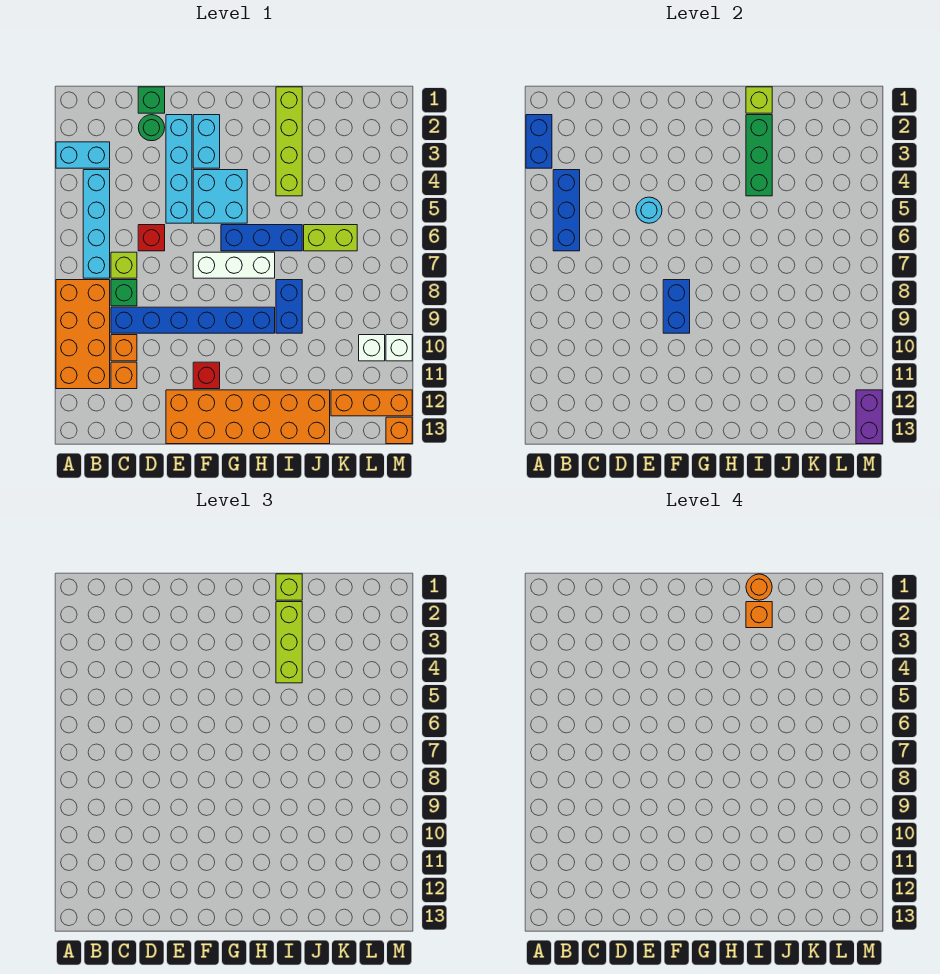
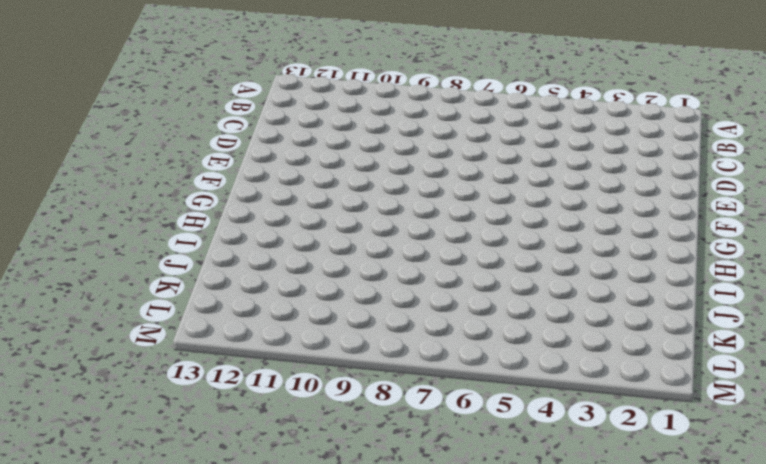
none -> cyan 1x2 brick [56,142,110,168]
none -> orange 2x4 brick [56,280,110,389]
none -> cyan 1x4 brick [83,170,110,278]
none -> lime 1x1 brick [111,252,137,278]

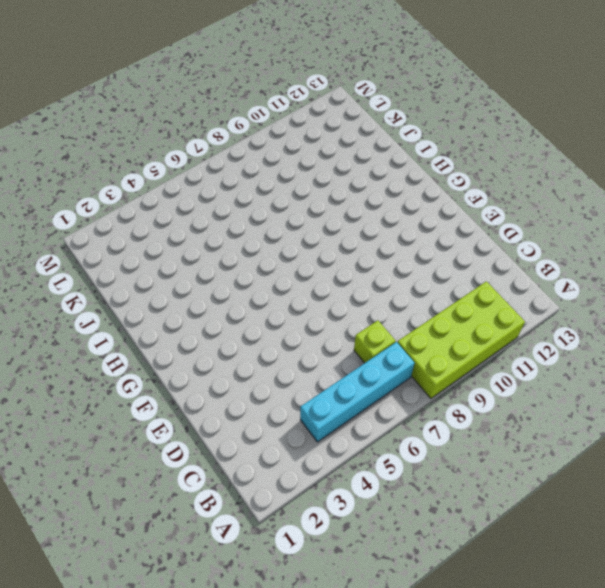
lime 2x4 brick [397,281,525,399] -> orange 2x4 brick [56,280,110,389]
none -> cyan 1x2 brick [56,142,110,168]
none -> green 1x1 brick [111,280,137,306]
none -> blue 1x6 brick [111,307,275,333]
none -> orange 1x1 brick [111,335,137,361]

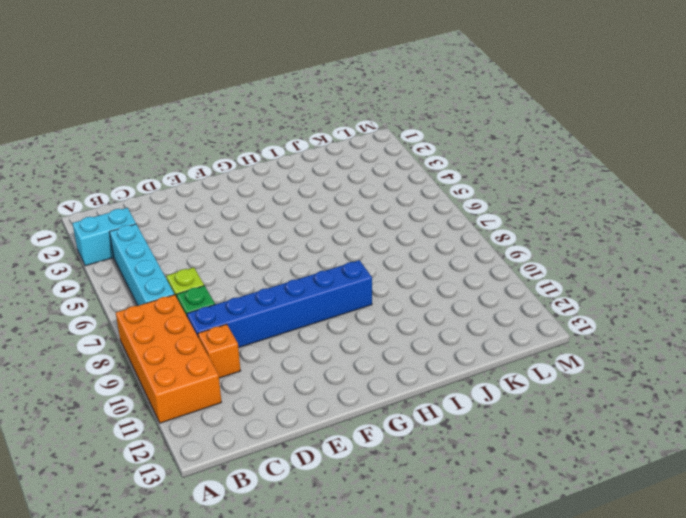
none -> orange 1x1 brick [111,362,137,389]
none -> green 1x1 brick [138,87,165,113]
none -> green 1x1 round brick [138,115,165,141]
none -> red 1x1 brick [138,225,165,251]

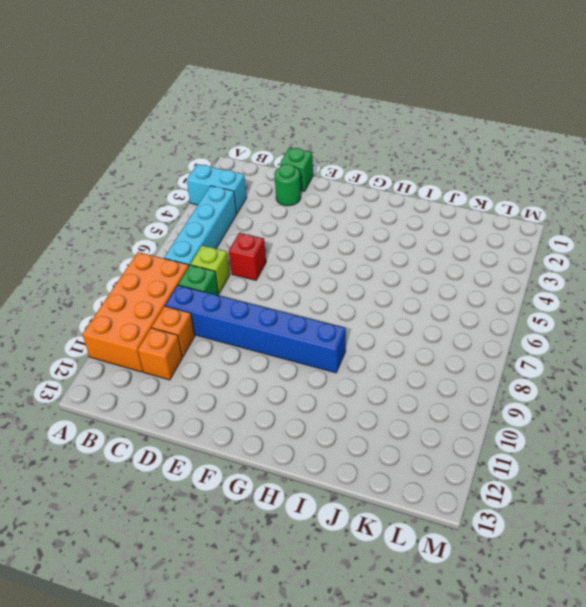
none -> cyan 1x4 brick [166,115,192,223]
none -> orange 2x6 brick [166,390,330,444]
none -> cyan 1x2 brick [193,115,220,168]
none -> cyan 2x2 brick [193,170,247,223]

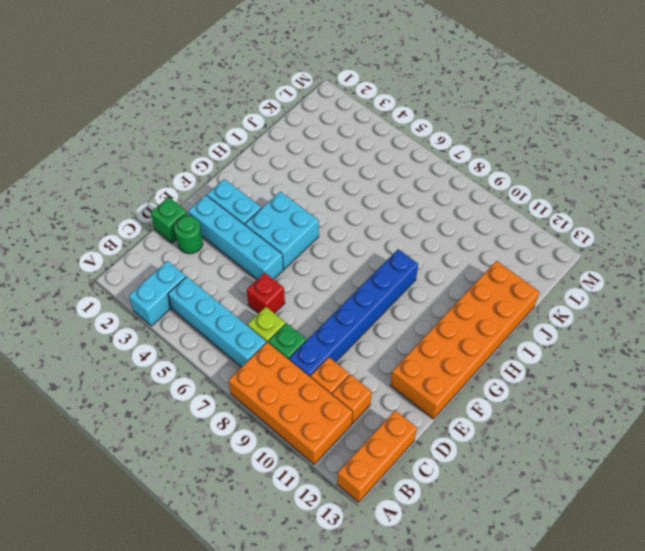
orange 1x3 brick [337,410,417,502] -> orange 1x3 brick moved to [331,390,412,416]
none -> white 1x3 brick [193,252,275,278]
none -> red 1x1 brick [193,362,220,389]
none -> blue 1x3 brick [221,225,302,251]
none -> lime 1x4 brick [276,87,302,196]

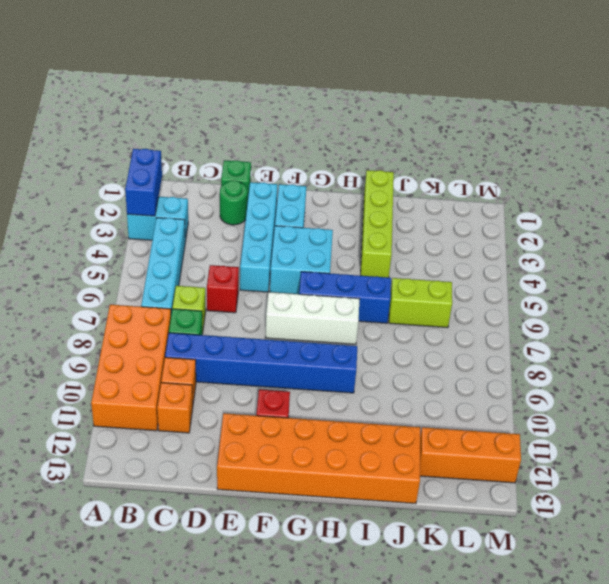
none -> blue 1x2 brick [276,280,302,333]
none -> white 1x1 brick [359,335,385,361]
none -> white 1x1 brick [386,335,412,361]
none -> orange 1x1 brick [386,417,412,444]

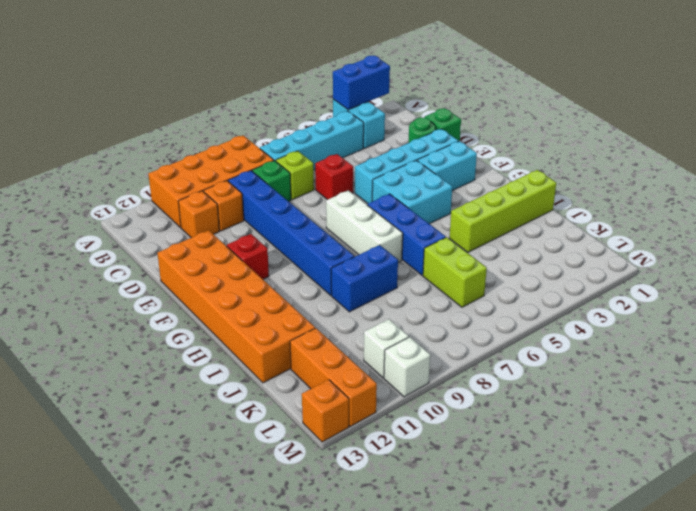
none -> blue 1x3 brick [553,170,580,251]
none -> cyan 1x1 round brick [636,197,662,223]
none -> blue 1x2 brick [663,280,690,333]
none -> lime 1x1 brick [746,87,772,113]

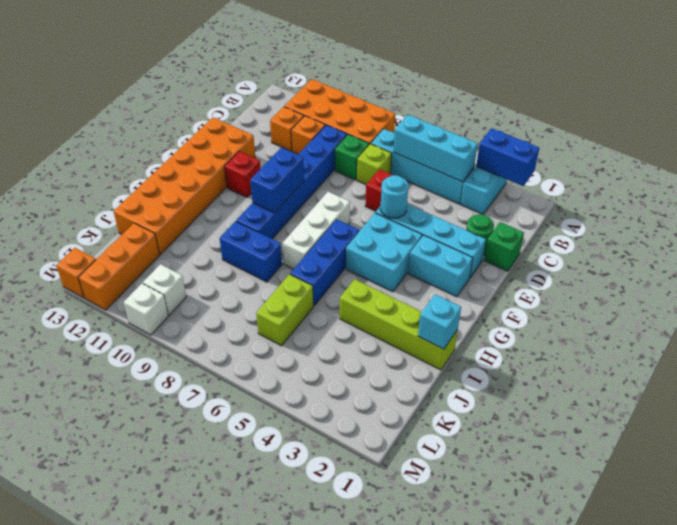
cyan 1x3 brick [394,115,478,182] -> blue 1x3 brick [553,170,580,251]
blue 1x2 brick [250,147,304,213] -> blue 1x2 brick turned to [663,280,690,333]
cyan 1x1 brick [418,294,461,349] -> lime 1x1 brick [746,87,772,113]
none -> green 1x3 brick [746,115,772,196]
none -> purple 1x2 brick [856,390,882,444]
none -> lime 1x1 brick [276,574,302,600]
none -> lime 1x3 brick [276,602,302,683]

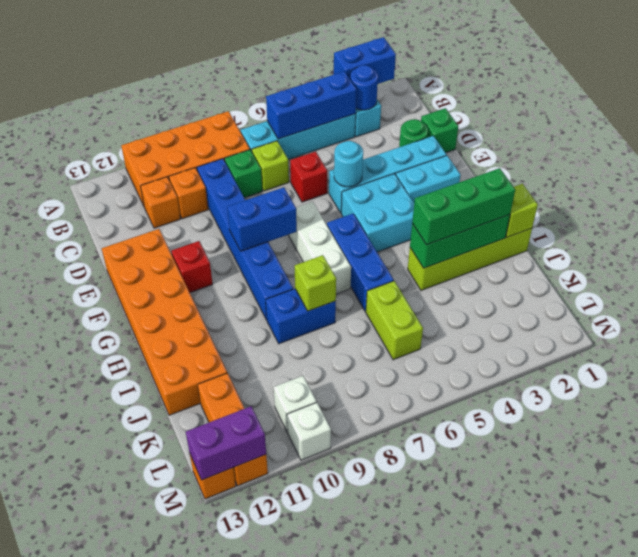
blue 1x1 round brick [351,65,378,110] -> none
green 1x3 brick [412,168,515,245] -> lime 1x3 brick [276,602,302,683]
lime 1x1 brick [295,255,336,311] -> lime 1x1 brick moved to [276,574,302,600]
none -> orange 1x1 round brick [746,574,772,600]
none -> orange 1x1 brick [746,602,772,628]

